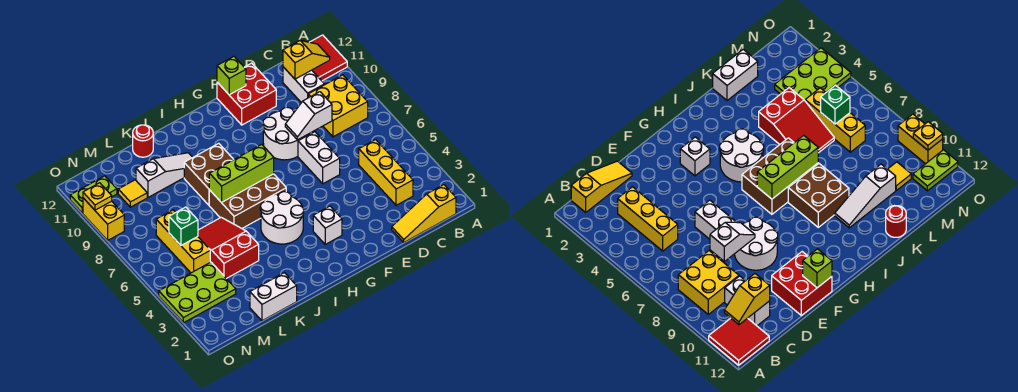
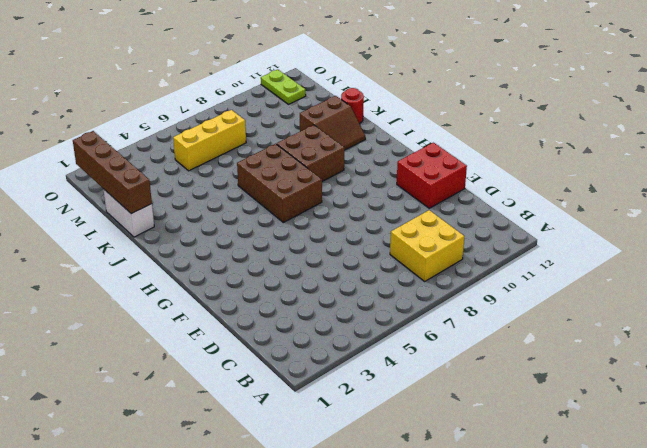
brown 2x2 slope [300,96,365,150] -> white 1x3 slope [136,153,193,197]
brown 1x4 brick [73,131,152,214] -> none
none -> red 2x2 tile [310,35,347,81]
none -> yellow 1x3 slope [392,185,456,242]
none -> yellow 1x3 brick [359,140,413,205]

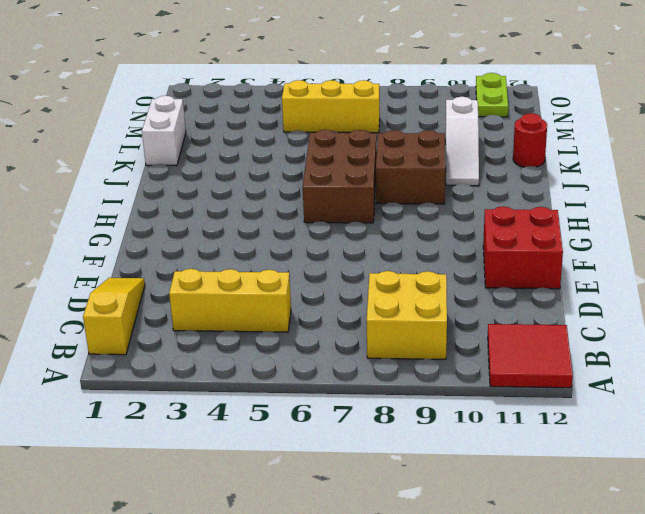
none -> white 1x2 brick [283,67,325,103]
none -> white 1x2 brick [298,132,340,184]
none -> white 2x2 round brick [263,107,306,160]

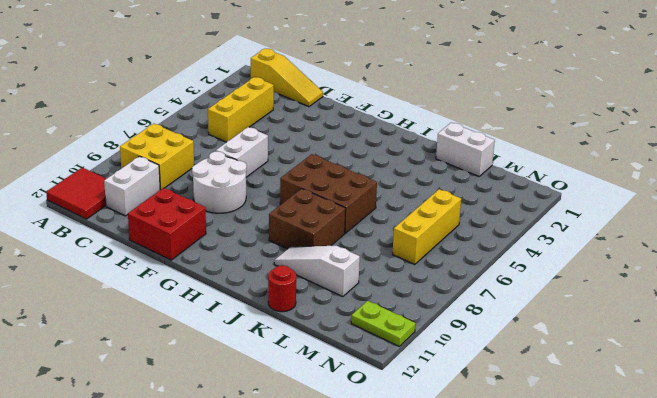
none -> white 1x1 brick [313,206,342,244]
none -> white 2x2 round brick [260,192,304,244]
none -> red 2x3 slope [198,217,259,279]

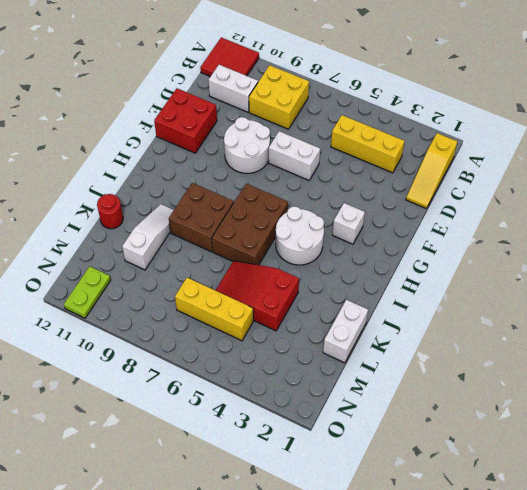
none -> lime 2x3 plate [159,262,236,323]
none -> yellow 1x1 tile [118,180,147,207]
none -> yellow 1x2 brick [83,198,124,240]

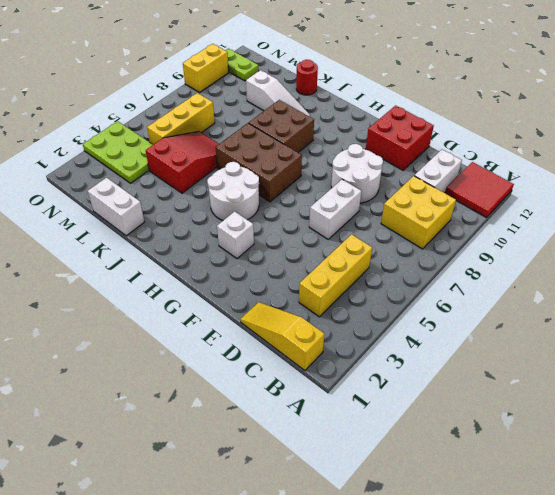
none -> yellow 1x1 tile [118,180,147,207]
none -> yellow 1x2 slope [283,40,330,79]
none -> white 1x2 slope [285,92,332,140]

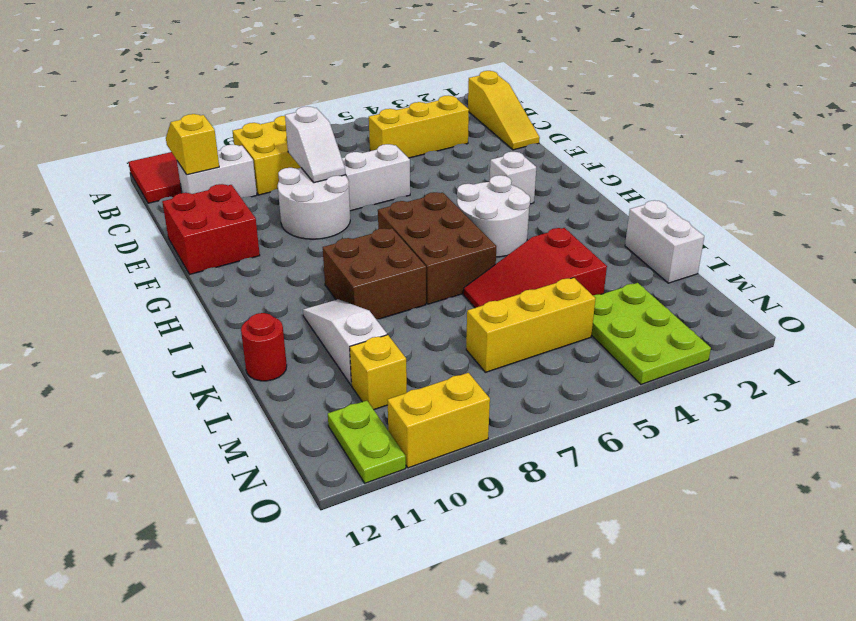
yellow 1x1 brick [350,335,407,410] -> yellow 1x1 tile [118,180,147,207]
none -> lime 1x1 brick [217,56,246,95]
none -> lime 1x3 brick [209,144,274,203]
none -> green 1x1 brick [169,207,198,245]

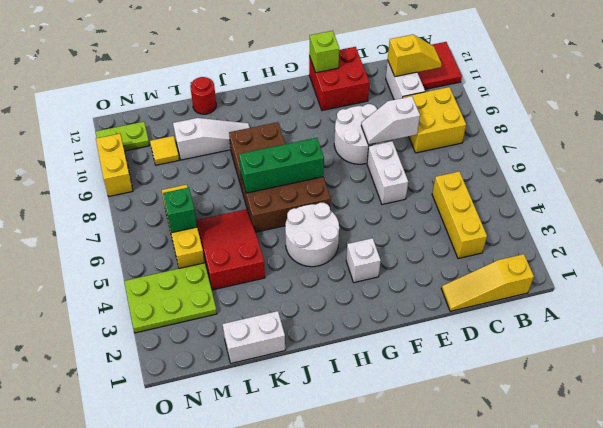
green 1x3 brick [239,138,324,193] -> lime 1x3 brick [209,144,274,203]
none -> yellow 1x1 plate [83,183,112,210]

